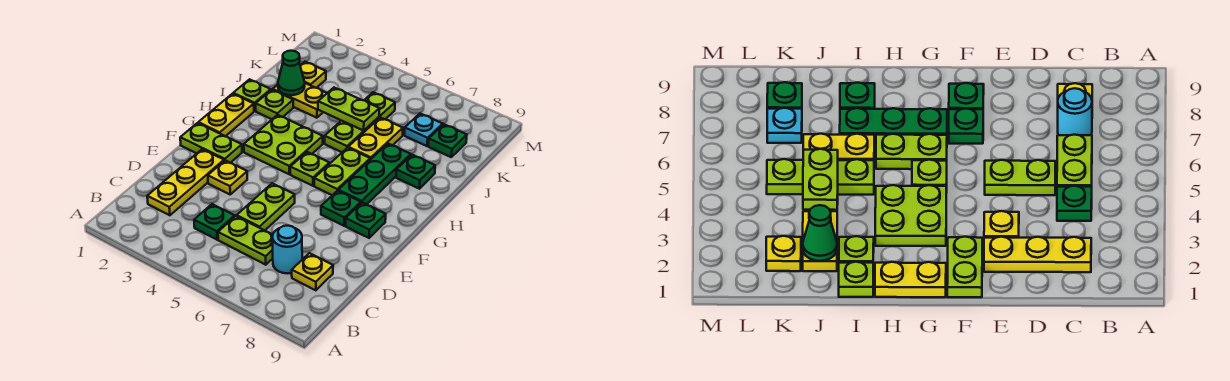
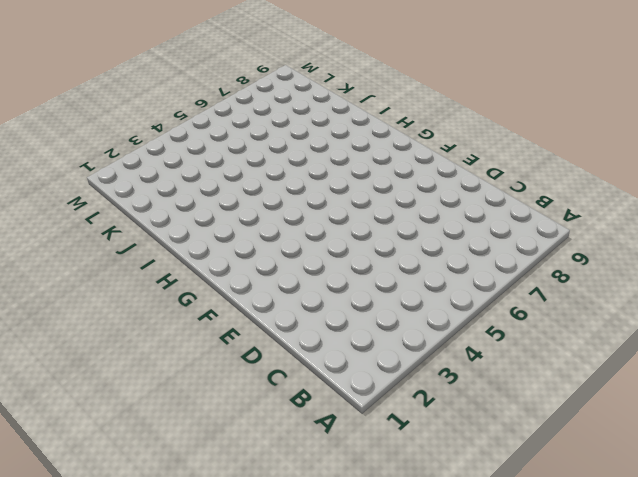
none -> yellow 1x3 plate [147,149,224,215]
none -> green 1x1 plate [194,204,235,240]
none -> lime 1x2 plate [218,216,273,265]

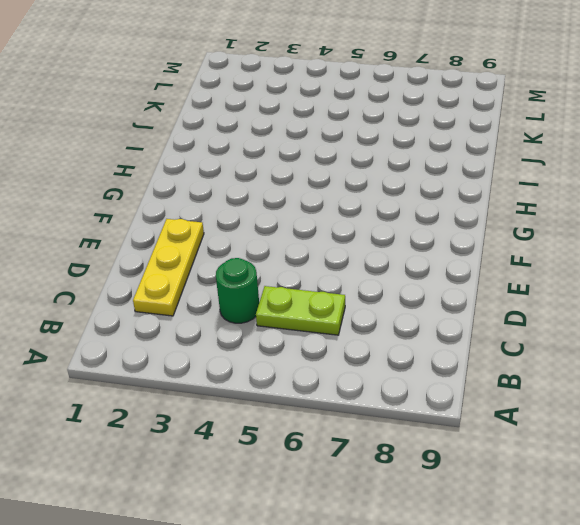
green 1x1 round brick [216,258,259,323] -> green 1x1 plate [194,204,235,240]
none -> cyan 1x1 round brick [272,226,302,273]
none -> yellow 1x1 plate [292,253,333,290]
none -> lime 1x2 plate [237,183,295,230]

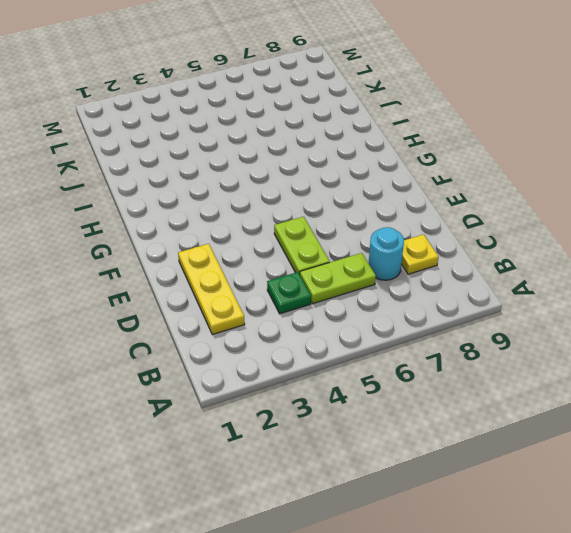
none -> yellow 1x1 plate [208,160,247,194]
none -> lime 1x2 plate [180,123,242,163]
none -> green 1x1 plate [321,191,361,226]

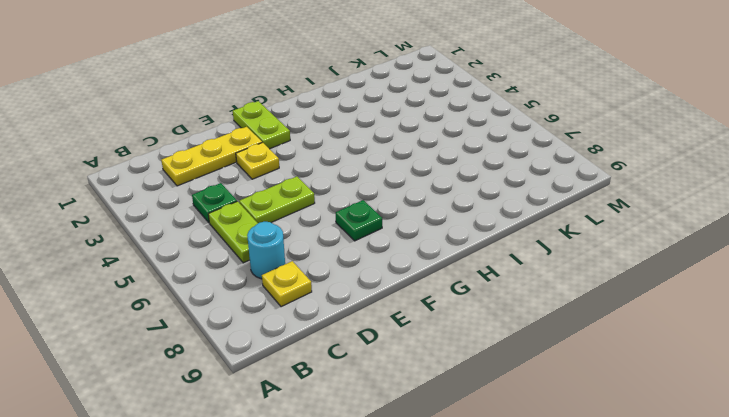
none -> green 1x1 plate [346,203,386,238]
none -> yellow 1x2 plate [198,94,254,136]
none -> lime 2x2 plate [244,115,323,174]

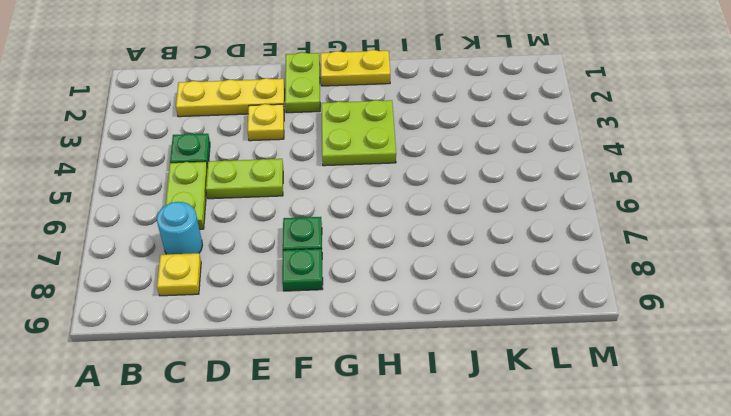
none -> lime 1x1 plate [290,152,329,186]
none -> lime 1x2 plate [314,148,370,195]
none -> green 1x3 plate [338,144,411,204]

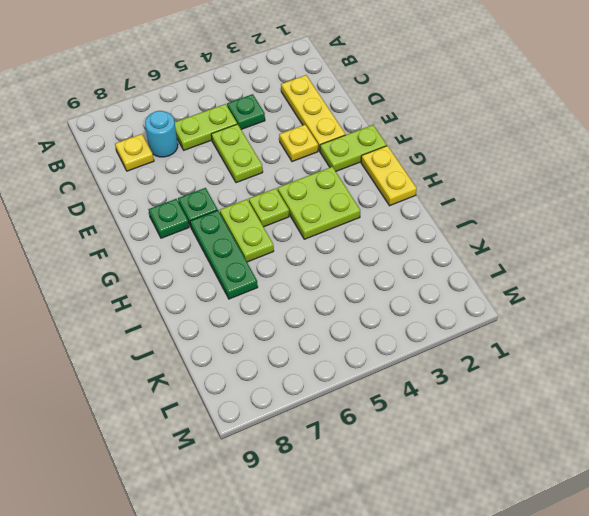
none -> lime 1x1 plate [233,79,271,111]
none -> lime 1x1 plate [256,90,293,119]
none -> lime 1x3 plate [325,92,395,152]

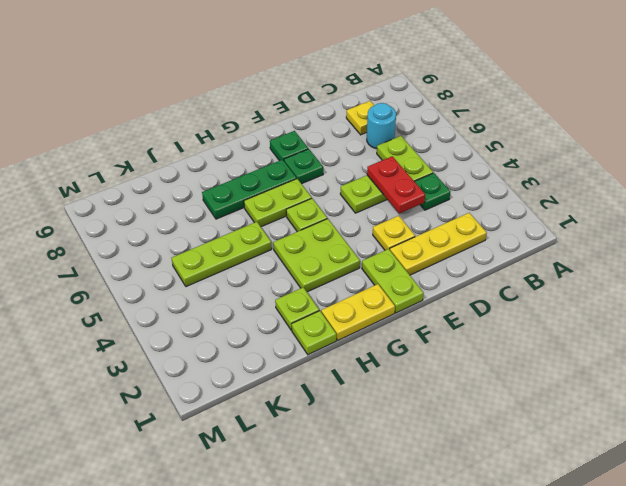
red 1x2 plate [367,156,425,213] -> none
none -> yellow 1x2 plate [348,117,403,160]
none -> green 1x1 plate [396,155,435,189]
none -> yellow 1x2 plate [273,83,327,118]

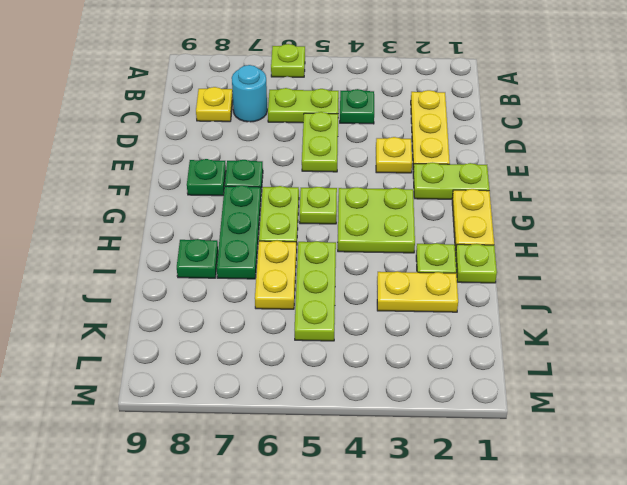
lime 1x1 plate [271,44,305,77] -> none
none -> yellow 1x1 plate [300,62,326,88]
none -> cyan 1x1 plate [404,114,443,146]
none -> green 1x1 plate [428,124,467,157]

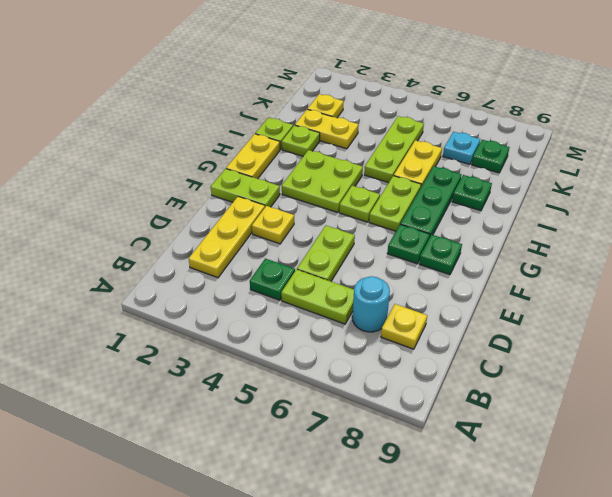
none -> green 1x1 cone [278,51,305,95]
none -> lime 1x2 plate [318,88,379,131]

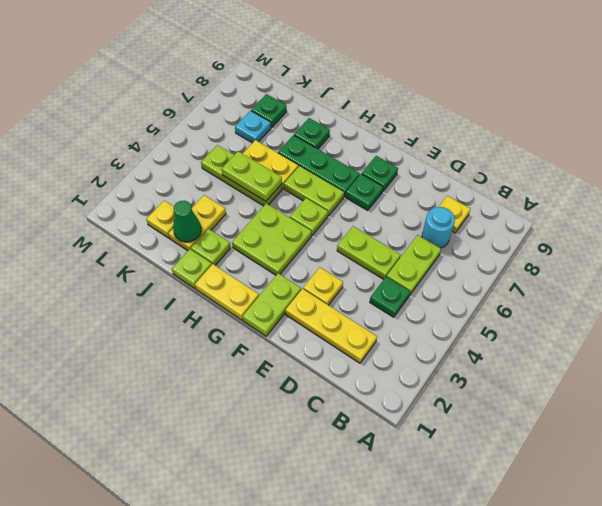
lime 1x2 plate [222,151,282,201] -> lime 1x2 plate turned to [318,88,379,131]

